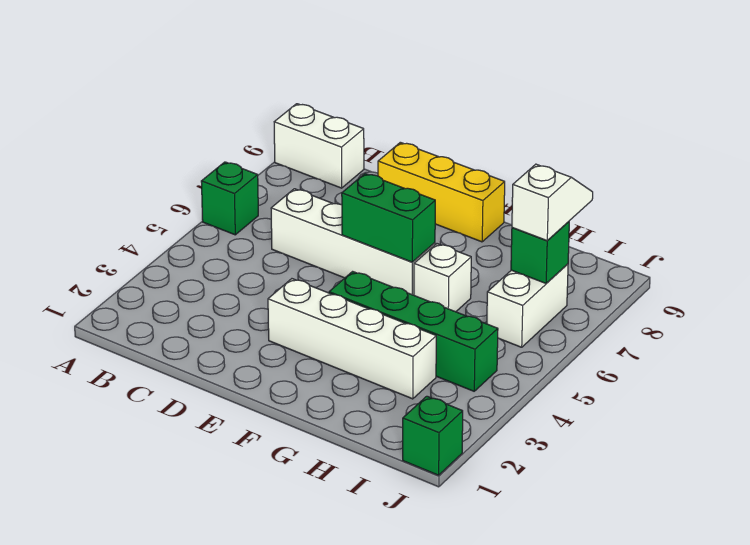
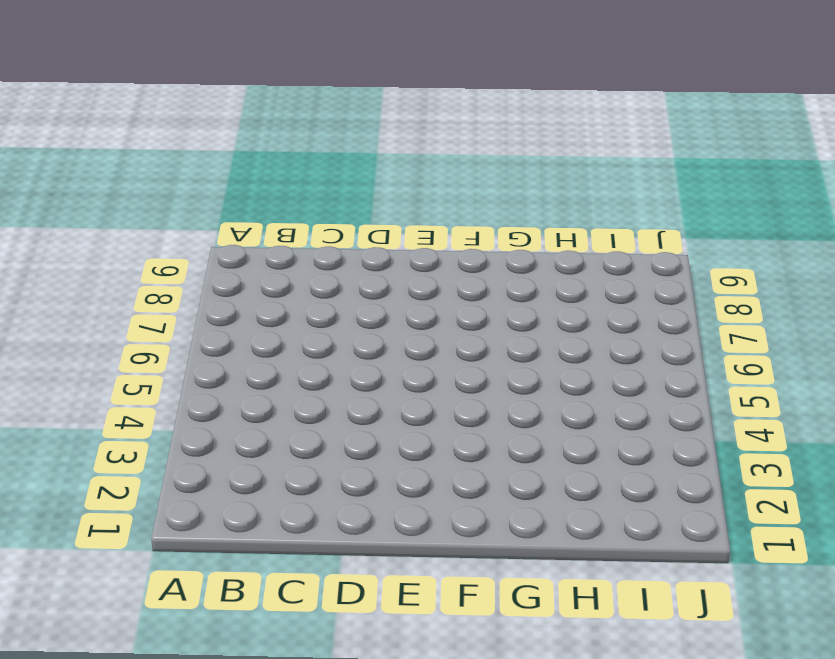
none -> green 1x1 brick [201,162,258,235]
none -> white 1x2 brick [274,104,364,188]
none -> white 1x4 brick [271,189,435,295]

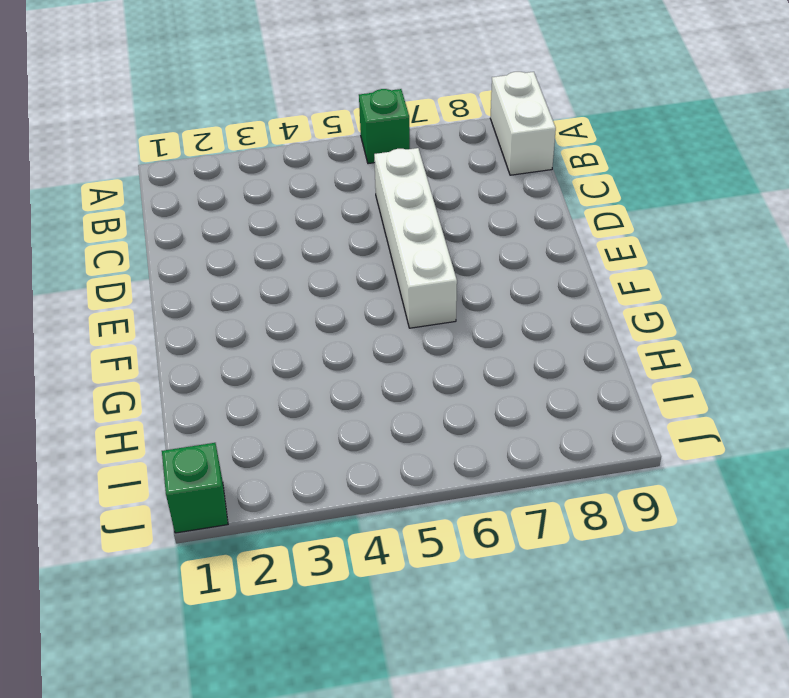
none -> yellow 1x3 brick [378,142,505,242]
none -> white 1x4 brick [268,279,436,399]
none -> green 1x4 brick [329,272,498,391]

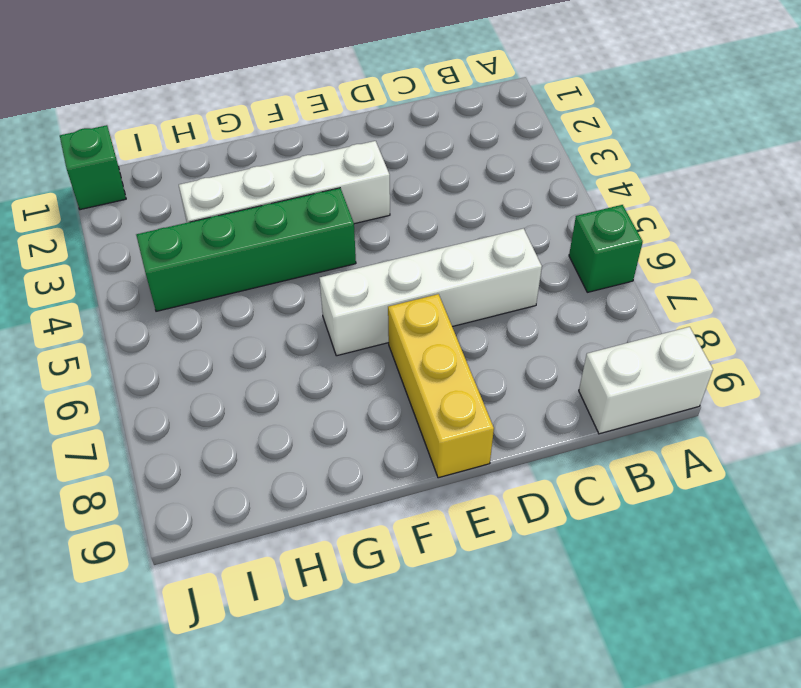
yellow 1x3 brick [388,294,494,478] -> yellow 1x3 brick turned to [378,142,505,242]
none -> white 1x1 brick [414,244,471,312]
none -> white 1x2 brick [487,264,568,347]
none -> green 1x2 brick [342,174,435,262]

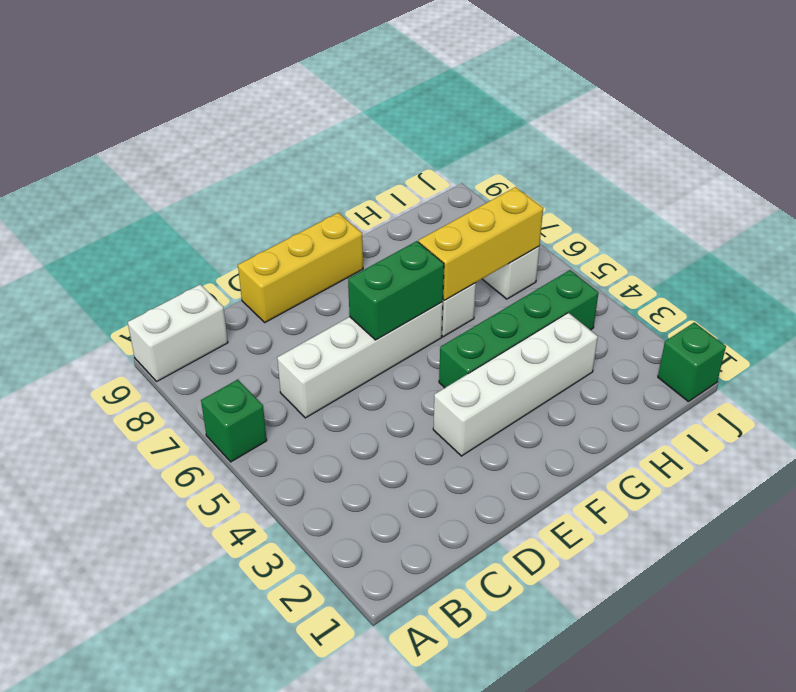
yellow 1x3 brick [418,187,543,300] -> none
none -> green 1x1 brick [511,222,569,283]
none -> white 1x2 slope [512,164,593,241]

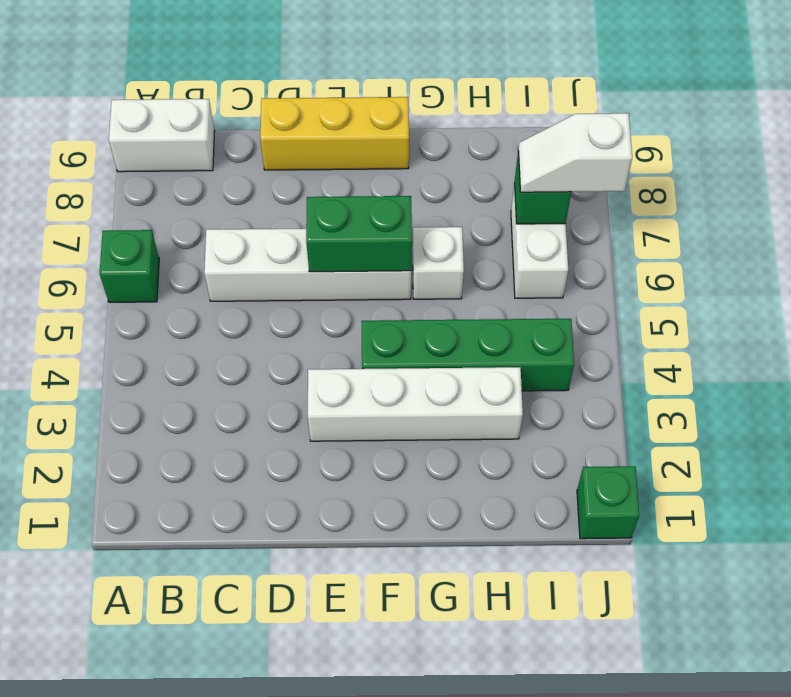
white 1x2 slope [518,113,632,192] -> white 1x2 slope turned to [512,164,593,241]

